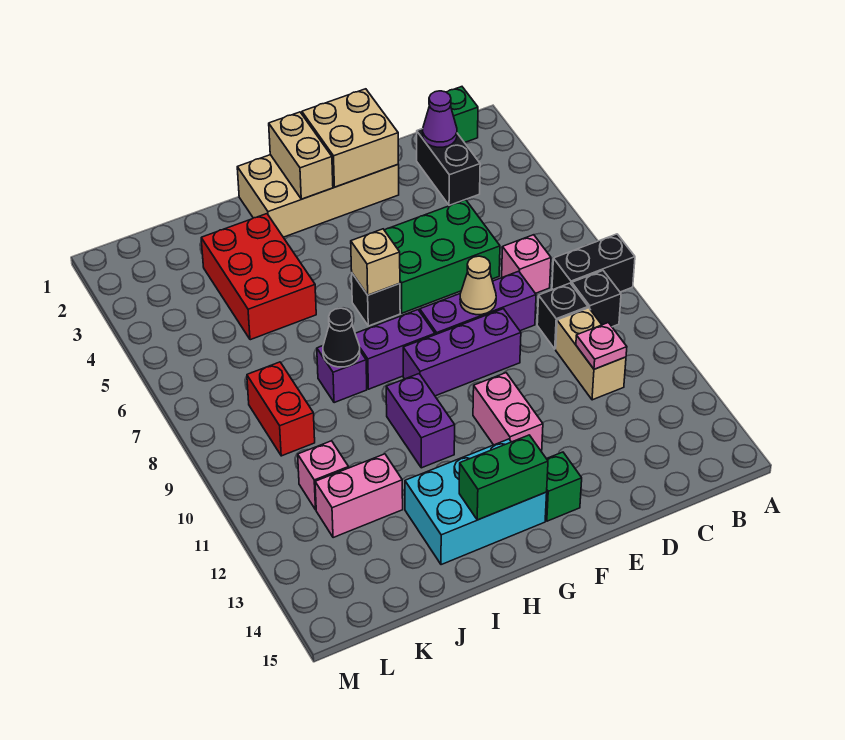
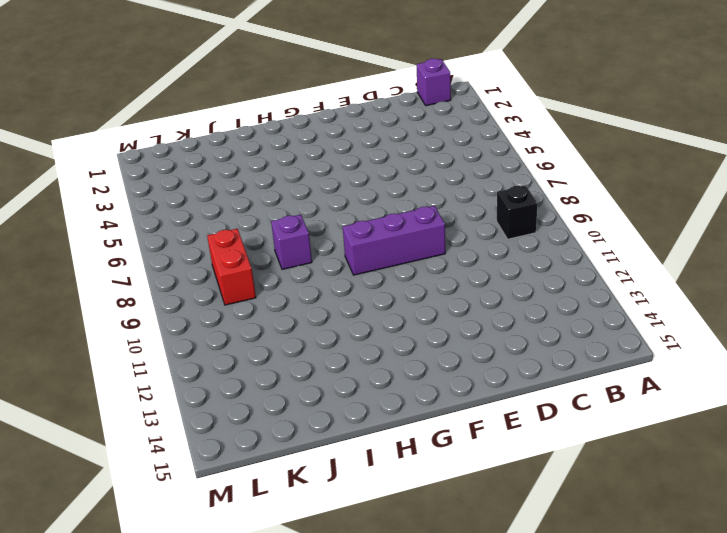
purple 1x1 brick [417,59,451,106] -> green 1x1 brick [447,87,478,143]
none -> black 1x2 brick [552,234,635,292]
none -> black 1x2 brick [417,129,480,206]
none -> pink 1x1 brick [502,235,551,293]
none -> black 1x1 brick [537,283,588,349]

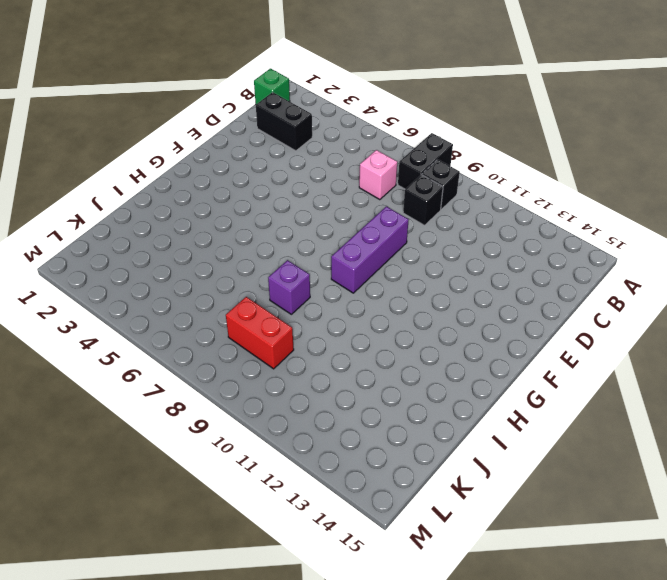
none -> tan 1x2 brick [556,308,626,400]
none -> green 2x3 brick [384,200,500,313]
none -> purple 1x3 brick [420,271,536,335]
none -> tan 2x4 brick [237,155,399,237]

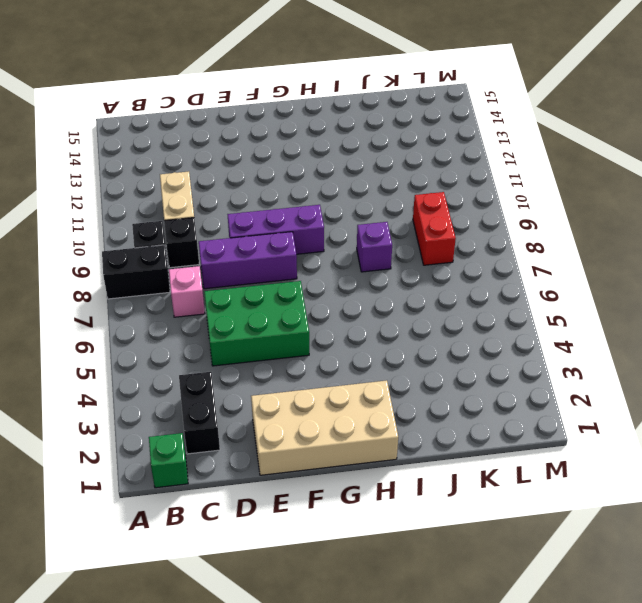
none -> pink 1x2 brick [473,373,543,452]
none -> green 1x1 brick [545,452,582,521]
none -> black 1x1 brick [352,274,400,326]
none -> purple 1x2 brick [355,310,435,389]

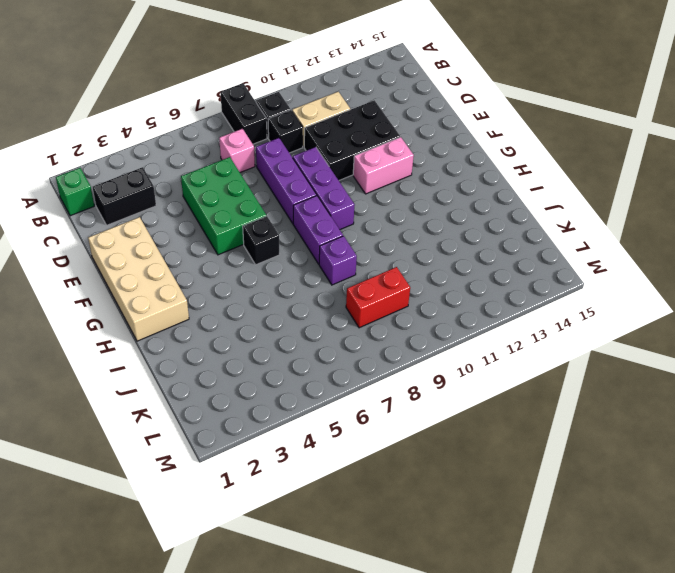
black 2x3 brick [304,100,400,180] -> none
none -> green 1x1 brick [545,452,582,521]
none -> cyan 2x3 brick [405,439,547,565]
none -> purple 1x2 brick [386,374,455,468]
none -> red 2x3 brick [201,214,316,340]

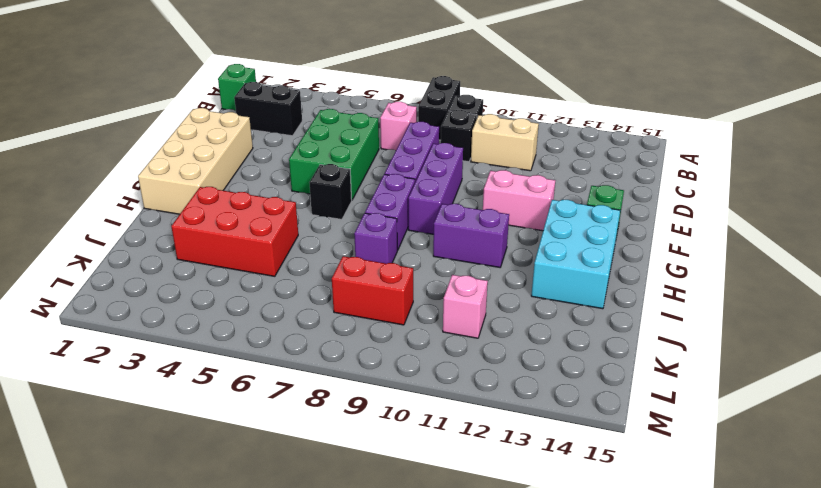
none -> pink 1x2 brick [315,454,403,538]
none -> purple 1x1 cone [423,91,457,147]
none -> pink 1x1 plate [576,323,627,369]
none -> tan 2x2 brick [302,89,398,187]

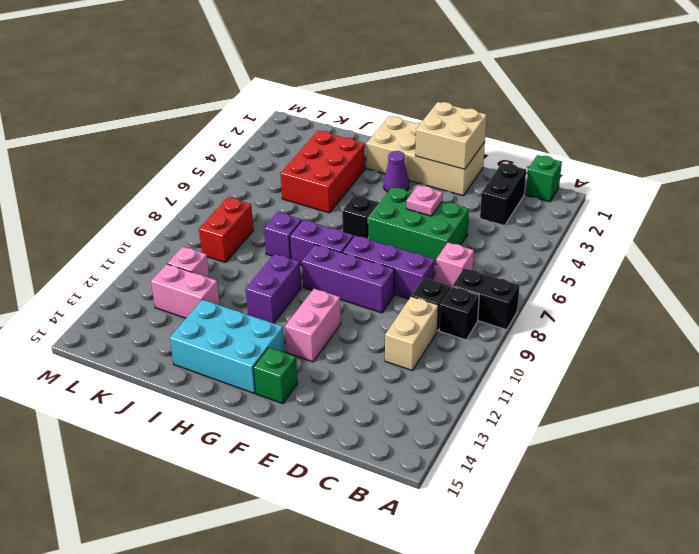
pink 1x1 plate [407,185,443,216] -> pink 1x1 plate moved to [576,323,627,369]
purple 1x1 cone [384,151,409,192] -> purple 1x1 cone moved to [423,91,457,147]
none -> tan 1x1 cone [460,256,496,315]
none -> tan 1x2 brick [269,112,333,199]
none -> tan 1x1 brick [351,229,400,295]
none -> green 1x2 brick [459,435,548,520]

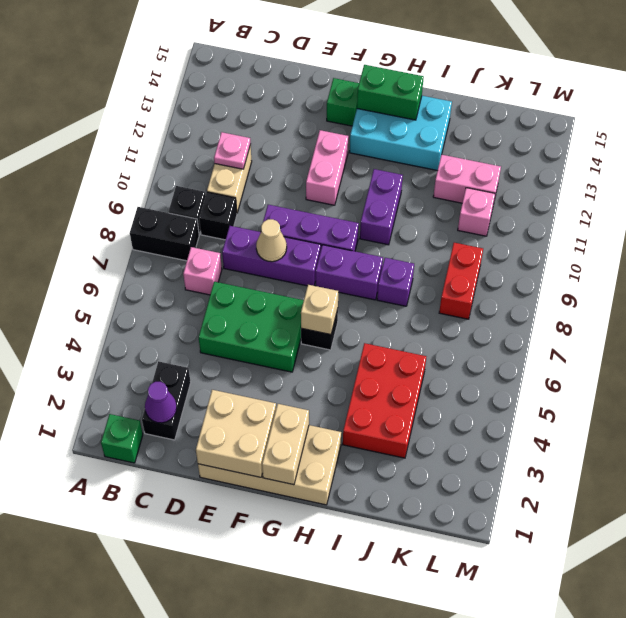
none -> black 1x1 cone [323,308,360,367]

